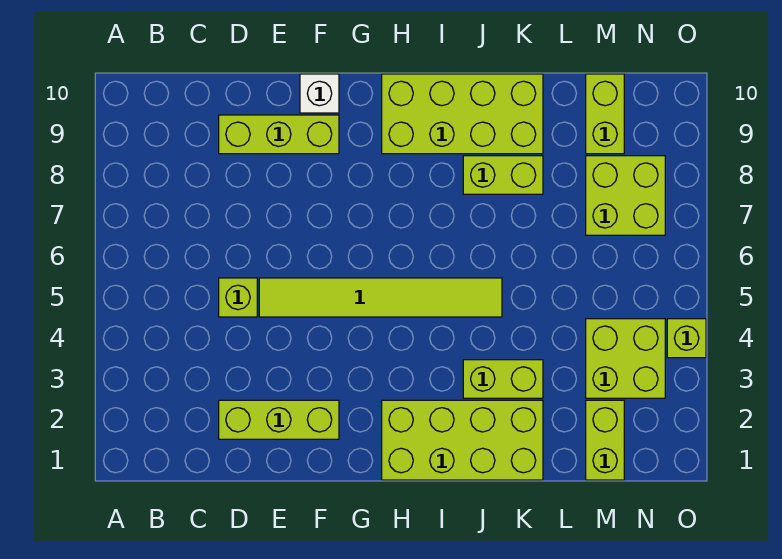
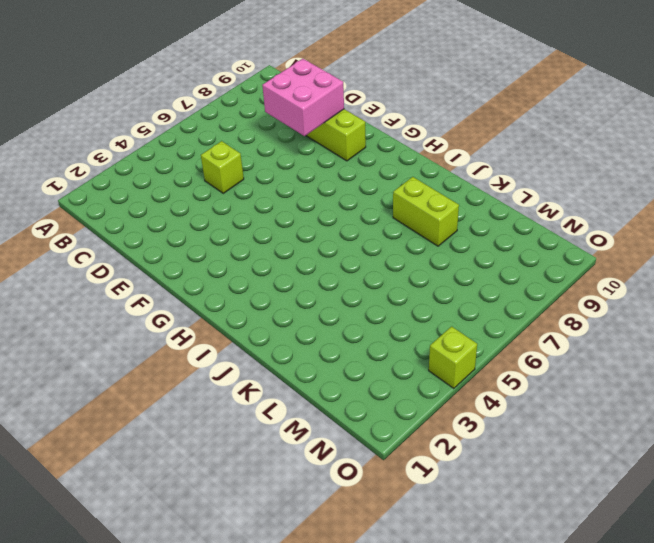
pink 2x2 brick [262,59,344,136] -> none
none -> lime 1x3 brick [219,400,339,439]
none -> lime 1x6 tile [259,278,502,317]
none -> white 1x1 brick [300,74,339,113]

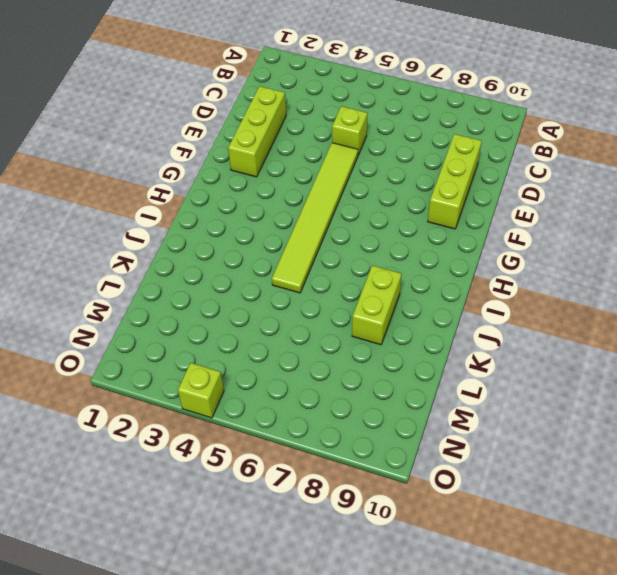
none -> white 1x1 brick [300,74,339,113]
none -> lime 2x4 brick [382,400,543,480]
none -> lime 2x4 brick [382,74,543,154]

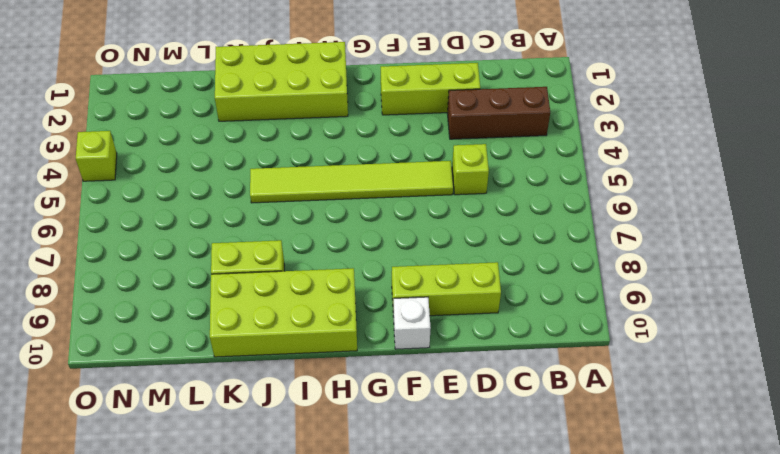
brown 1x3 brick [448,87,550,139] -> none
none -> lime 1x2 brick [463,360,543,398]
none -> lime 1x2 brick [586,400,624,480]
none -> lime 2x2 brick [586,319,665,398]

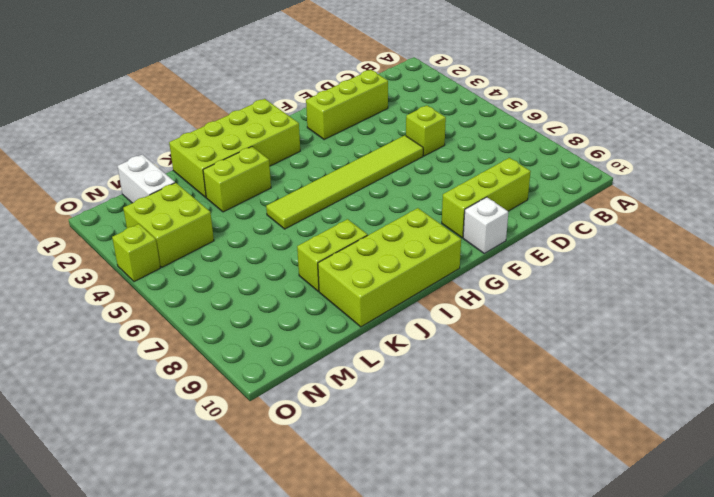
white 1x2 brick [117,155,175,203] -> lime 1x2 brick [586,400,624,480]
none -> lime 2x2 brick [586,156,665,235]
none -> lime 1x2 brick [586,74,624,154]

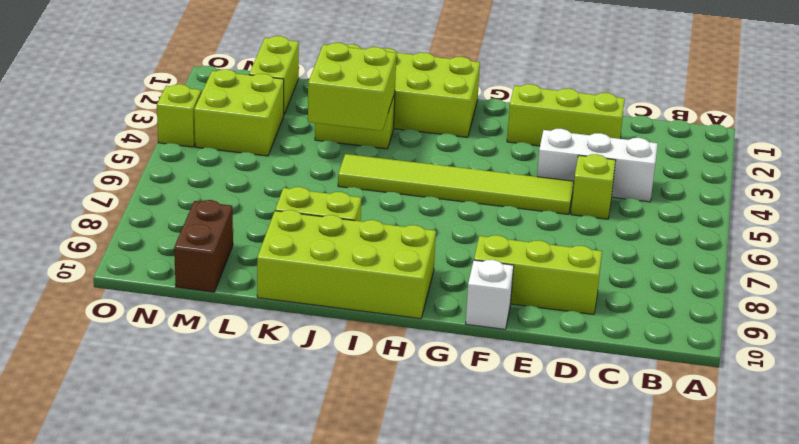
white 1x3 brick [537,129,658,202] -> none
lime 2x2 brick [308,43,396,131] -> lime 2x2 brick moved to [586,156,665,235]
brown 1x2 brick [174,200,233,292] -> lime 1x2 brick [586,74,624,154]

